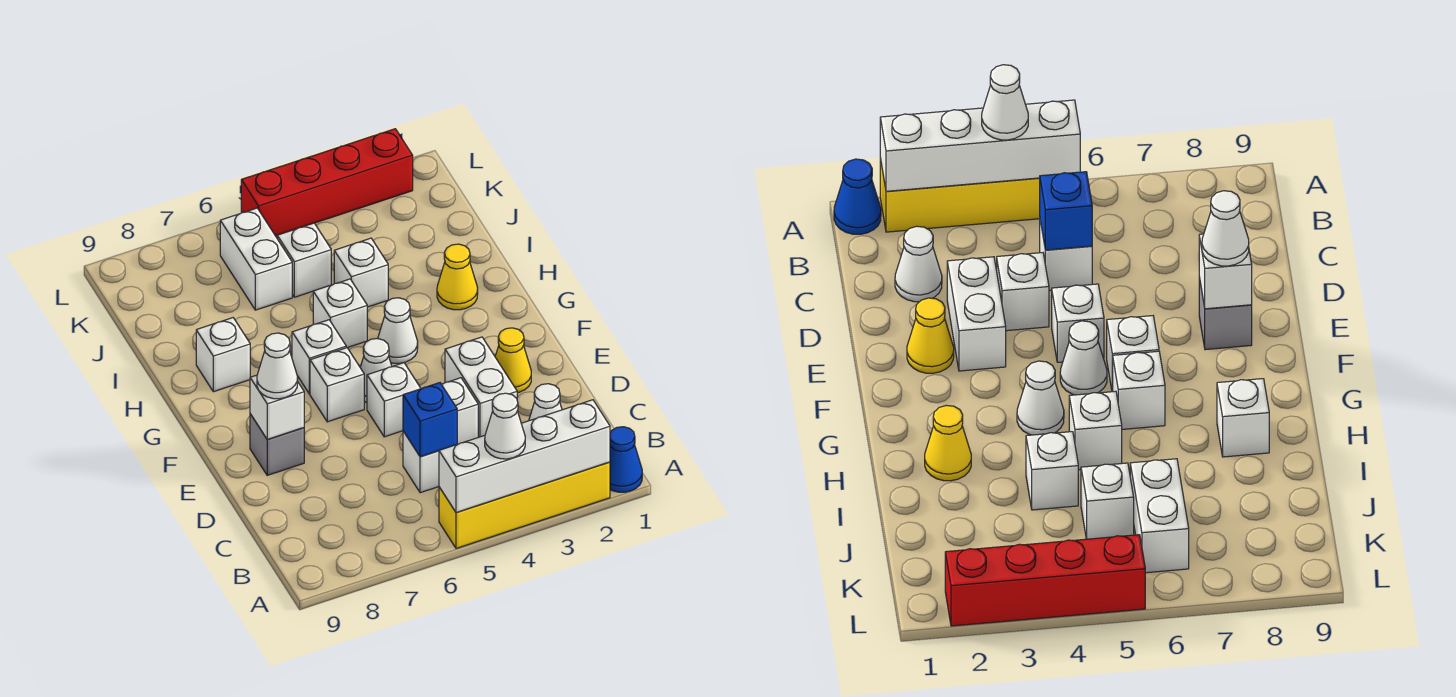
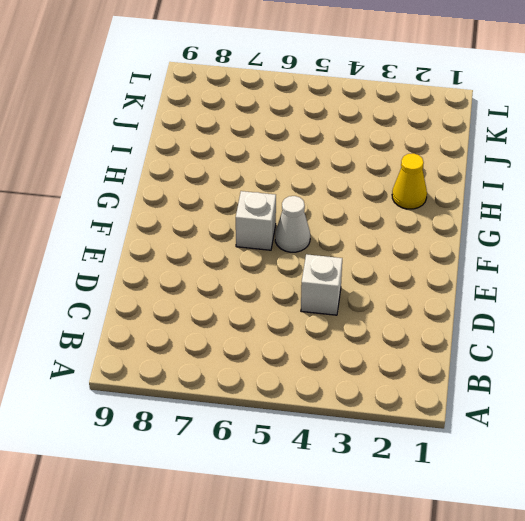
none -> blue 1x1 cone [610,427,642,492]
none -> yellow 1x4 brick [439,462,610,548]
none -> white 1x1 cone [529,384,562,421]

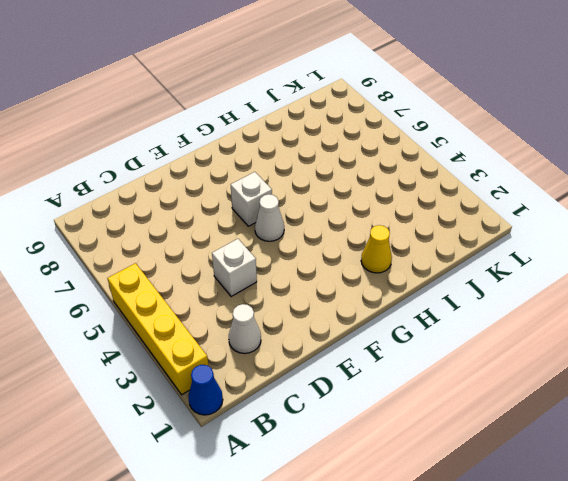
none -> white 1x1 brick [403,431,439,493]
none -> white 1x2 brick [445,337,517,437]
none -> yellow 1x1 cone [495,328,531,393]

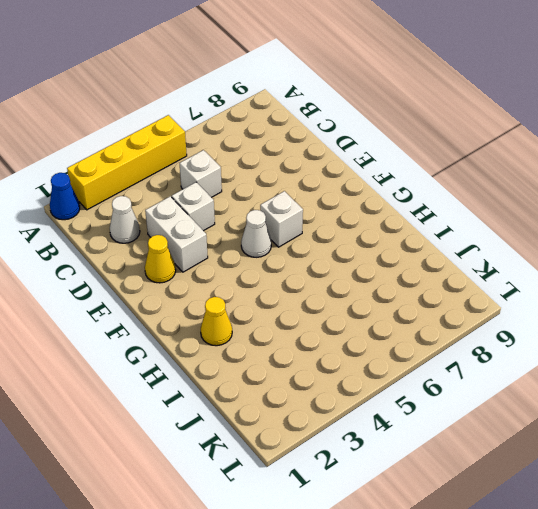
none -> white 1x1 brick [367,363,421,437]
none -> grey 1x1 brick [250,414,304,475]
none -> white 1x1 cone [378,298,418,363]

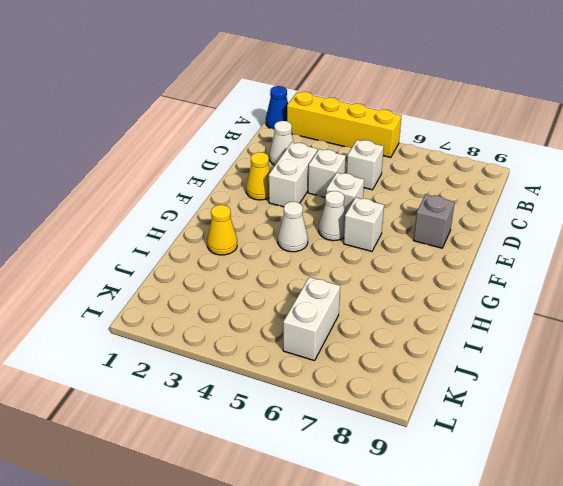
none -> white 1x1 brick [292,320,346,394]
none -> white 1x1 brick [313,279,367,348]
none -> white 1x1 brick [196,318,250,392]

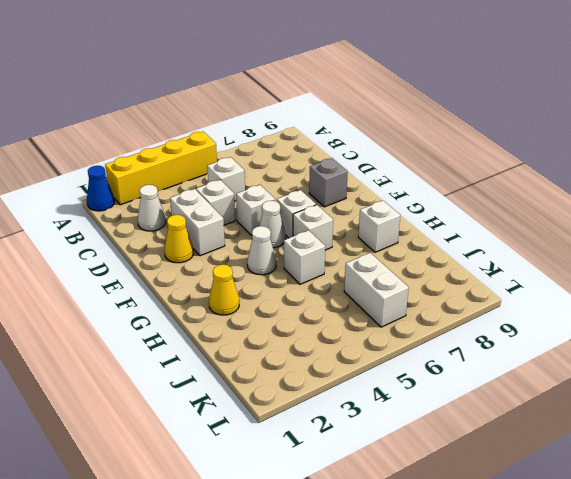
none -> white 1x1 brick [334,238,388,307]
none -> white 1x1 brick [277,223,331,297]
none -> red 1x4 brick [241,129,413,236]

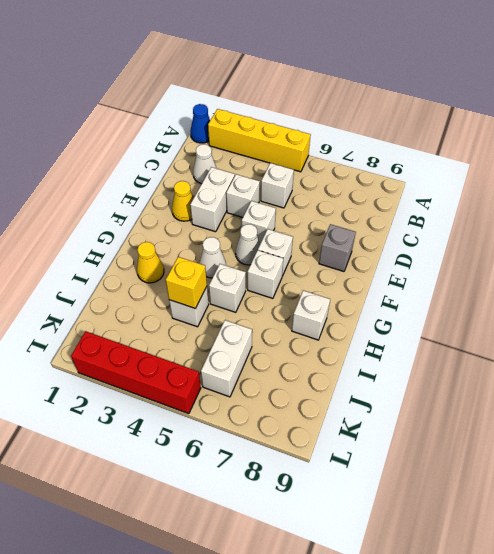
yellow 1x1 brick [166,257,207,309] -> none
none -> white 1x1 brick [277,223,331,297]
none -> white 1x4 brick [439,400,610,513]
none -> blue 1x1 brick [403,383,457,457]

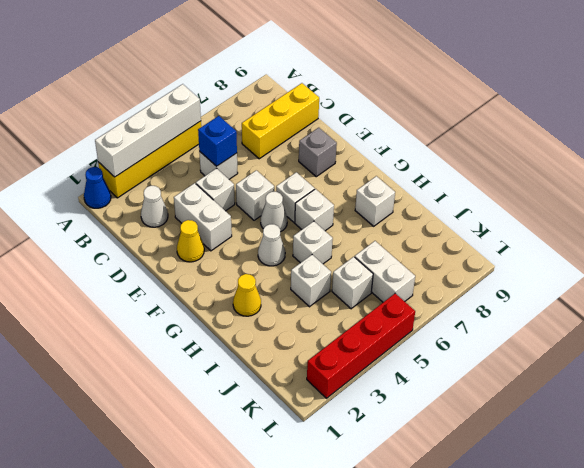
yellow 1x3 brick [242,83,319,159] -> none
none -> white 1x1 brick [250,375,304,439]
none -> white 1x1 cone [485,393,525,459]
none -> white 1x1 cone [257,333,298,399]

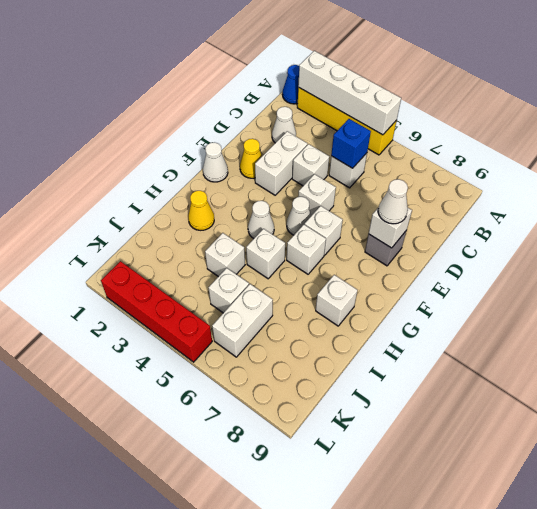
white 1x1 cone [203,142,228,182] -> white 1x1 cone moved to [485,393,525,459]

